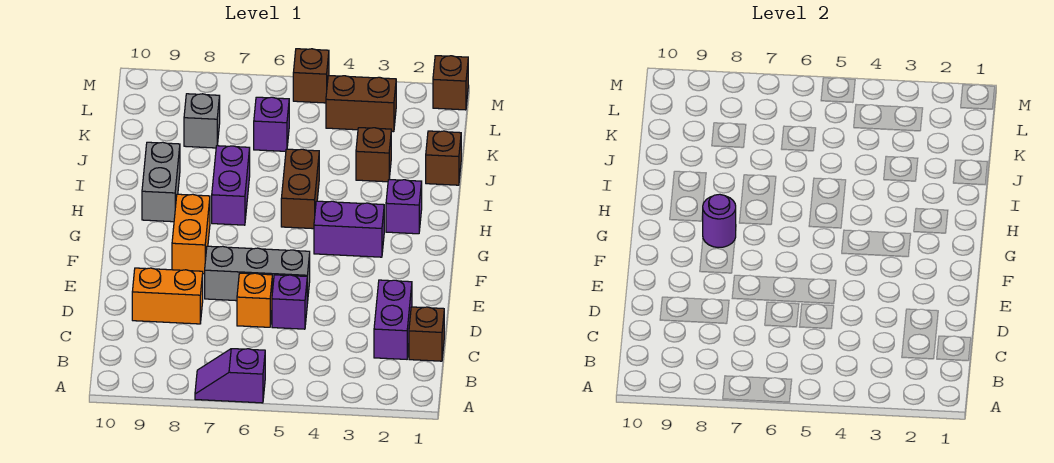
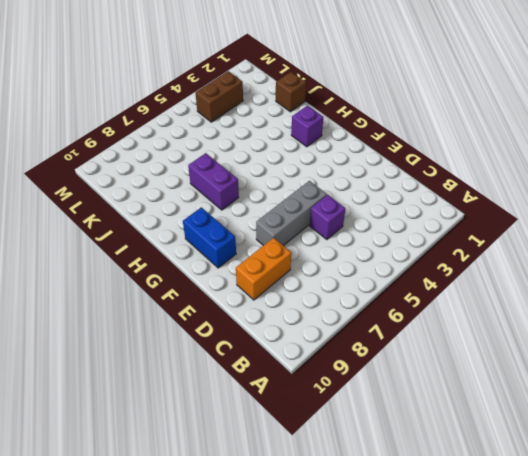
blue 1x2 brick [183,207,236,268] -> none
none -> purple 1x2 slope [195,349,265,403]
none -> brown 1x1 brick [409,307,444,361]
none -> purple 1x2 brick [374,280,412,359]

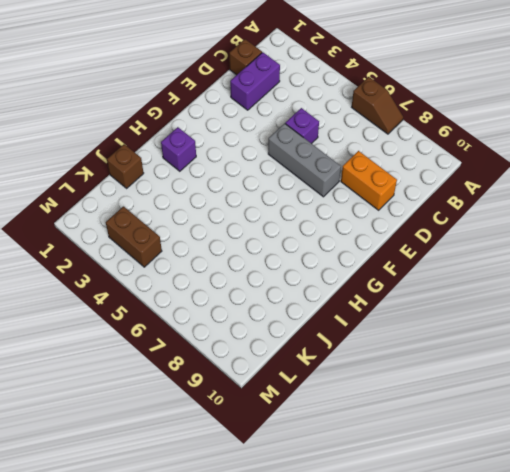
brown 1x2 slope [352,77,403,134] -> purple 1x2 slope [195,349,265,403]
none -> orange 1x1 brick [237,273,272,327]
none -> orange 1x2 brick [172,194,210,274]
none -> purple 1x2 brick [314,201,384,257]

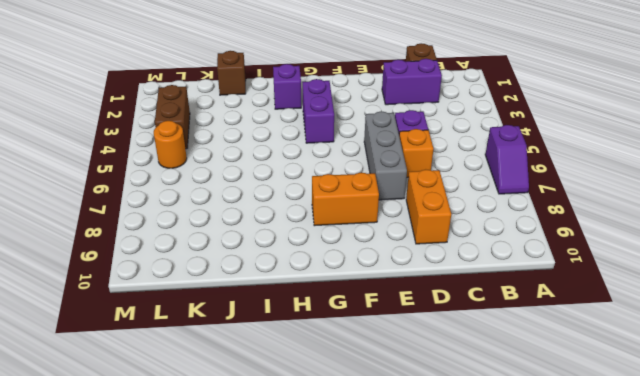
orange 1x1 round brick [154,121,187,168] -> none
none -> brown 1x2 brick [281,149,319,229]
none -> purple 1x2 brick [212,146,250,225]
none -> grey 1x2 brick [142,142,180,222]

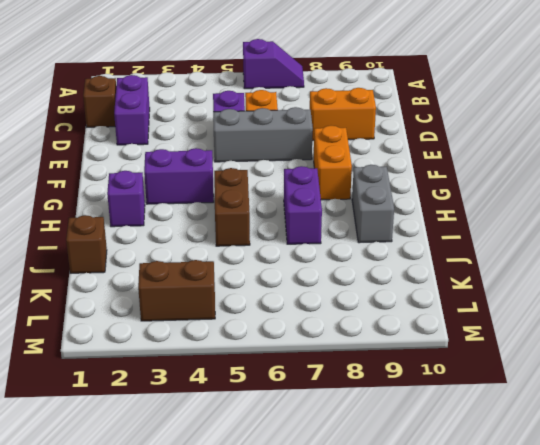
none -> brown 1x1 brick [356,128,391,182]
none -> purple 1x1 brick [254,97,289,151]
none -> grey 1x1 brick [184,94,220,148]

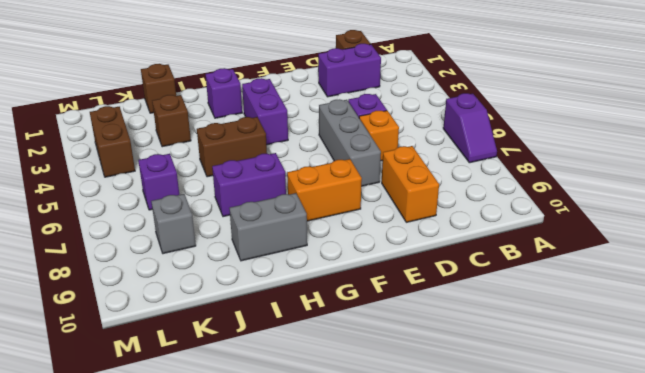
none -> brown 1x1 brick [433,56,468,110]
none -> brown 1x1 brick [293,49,329,103]
none -> purple 1x1 round brick [703,194,736,248]

